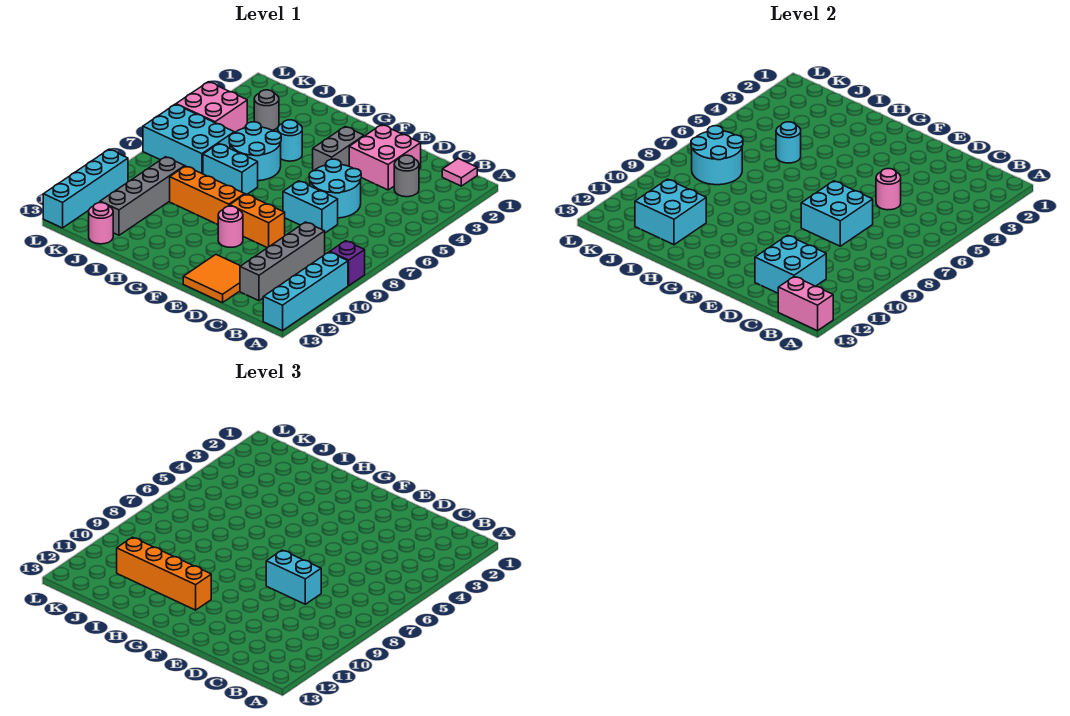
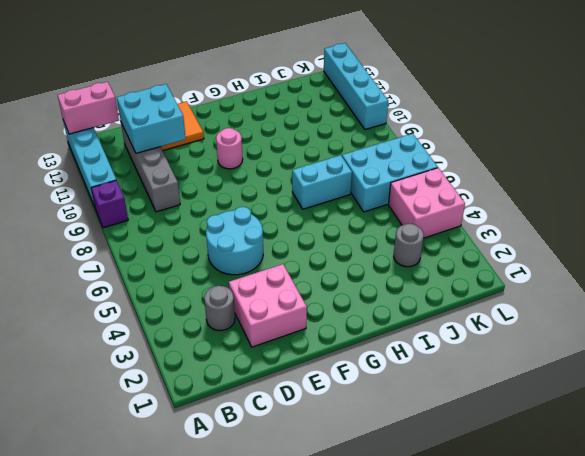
none -> pink 1x1 tile [442,159,477,186]
none -> cyan 1x2 brick [283,181,338,233]
none -> orange 1x2 brick [230,194,285,248]
none -> grey 1x2 brick [313,127,364,171]

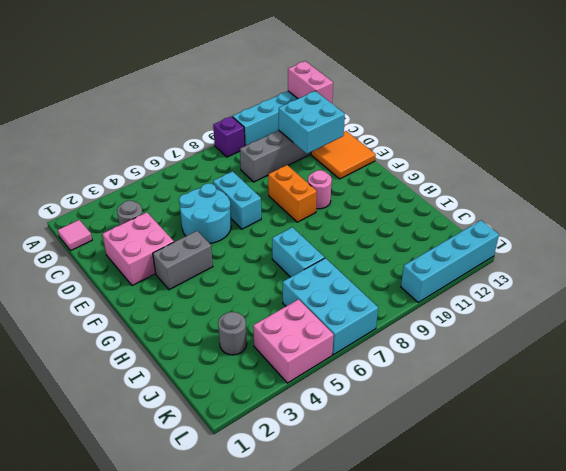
none -> orange 1x3 brick [170,166,245,224]
none -> cyan 1x1 round brick [278,120,302,161]
none -> cyan 2x2 round brick [229,122,281,181]
none -> grey 1x4 brick [100,157,185,235]

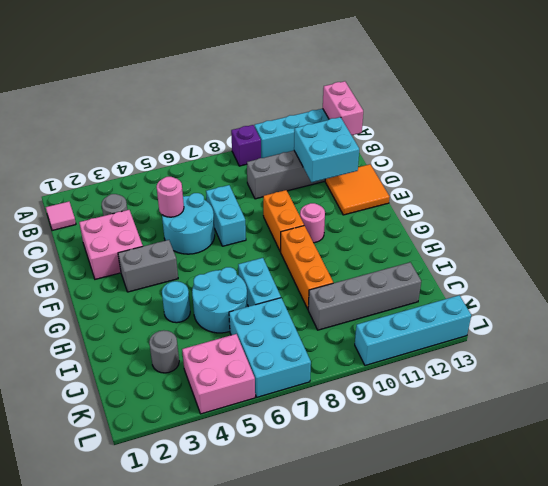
none -> pink 1x1 round brick [89,203,113,244]
none -> cyan 2x2 brick [801,181,873,246]
none -> cyan 1x1 round brick [776,122,801,163]
none -> cyan 2x2 brick [635,179,706,245]

